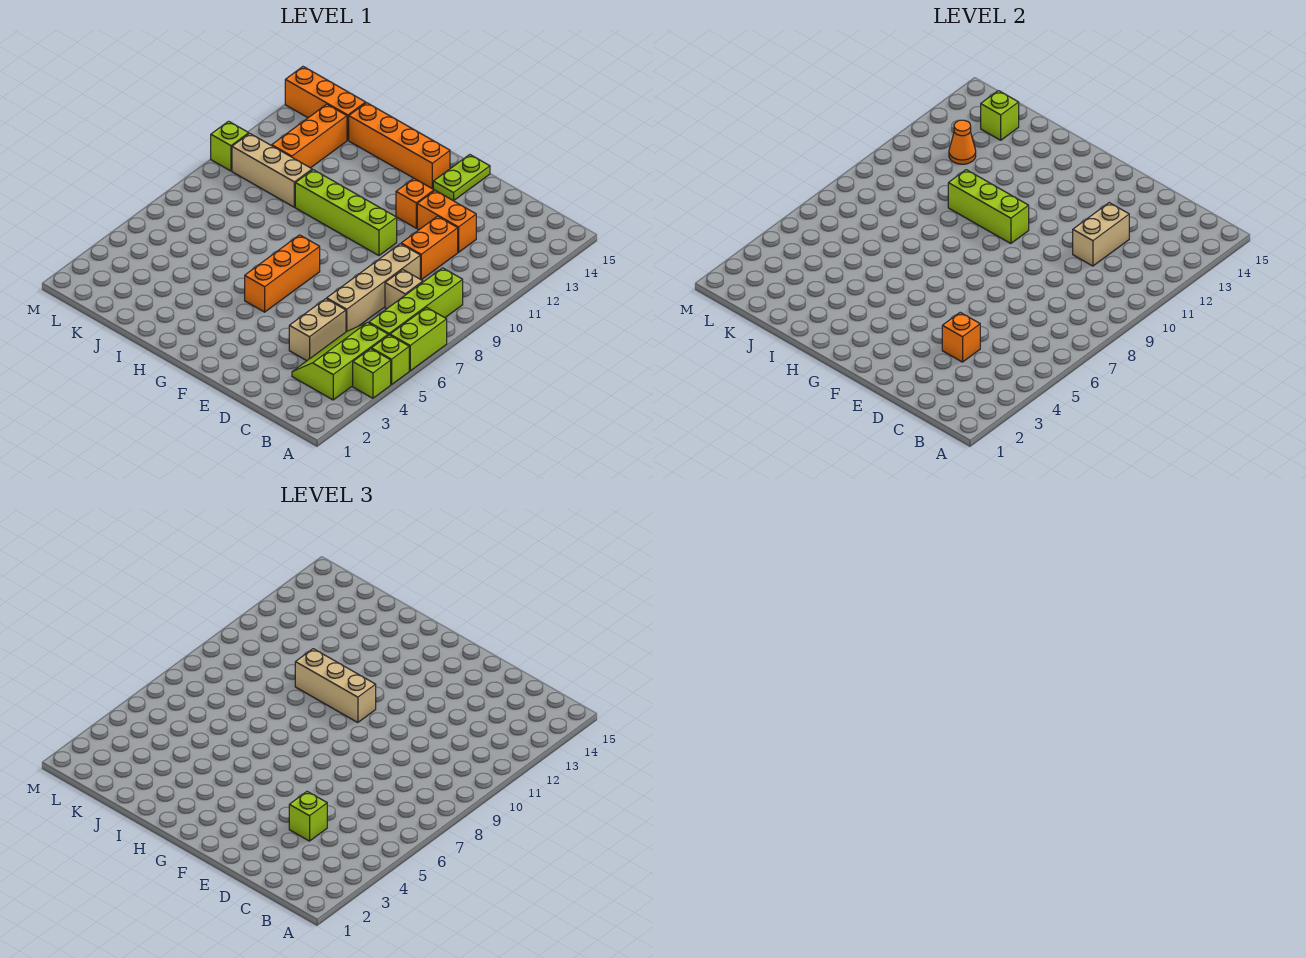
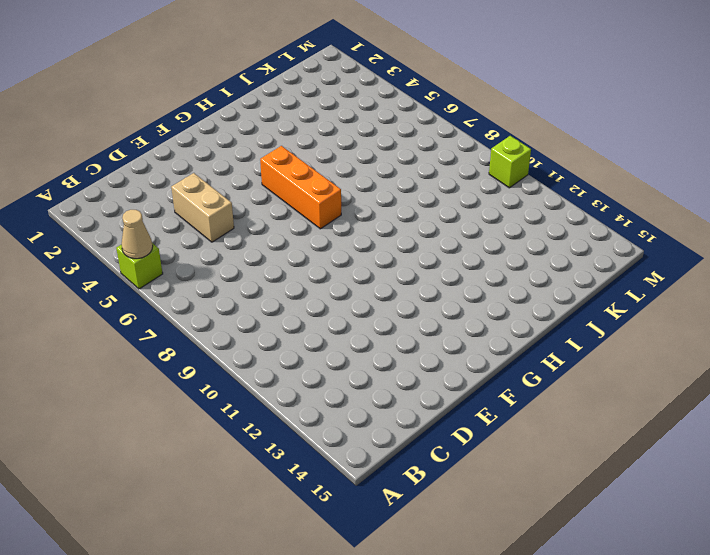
tan 1x1 cone [121,210,153,259] -> none
none -> lime 1x1 brick [353,349,391,398]
none -> lime 1x2 brick [390,308,447,371]
none -> lime 2x3 slope [292,323,388,400]

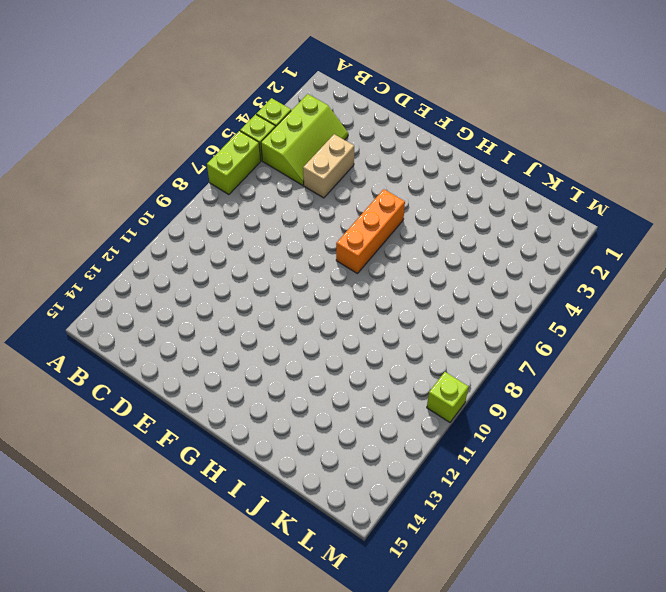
none -> lime 1x4 brick [369,268,463,335]
none -> tan 1x1 brick [385,270,423,309]
none -> tan 1x4 brick [327,244,420,332]

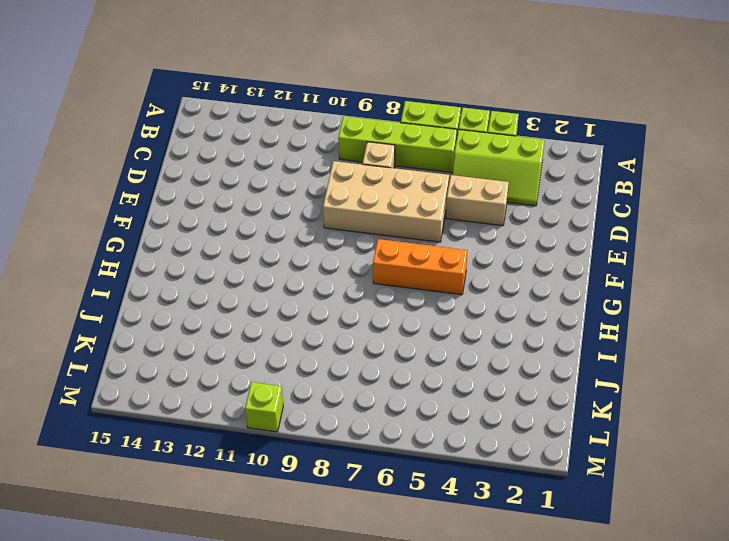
tan 2x4 brick [323,161,449,242] -> tan 1x4 brick [327,244,420,332]
none -> orange 1x2 brick [401,216,458,280]
none -> orange 1x2 brick [417,191,476,252]
none -> lime 1x4 brick [295,170,397,256]

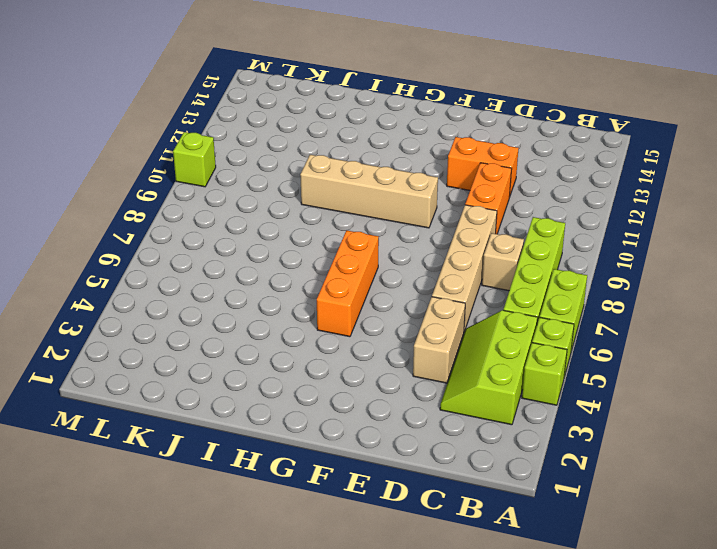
tan 1x4 brick [300,155,438,228] -> lime 1x4 brick [295,170,397,256]
none -> orange 1x1 brick [396,179,434,228]
none -> lime 1x2 plate [433,155,490,201]
none -> orange 1x4 brick [349,103,450,189]

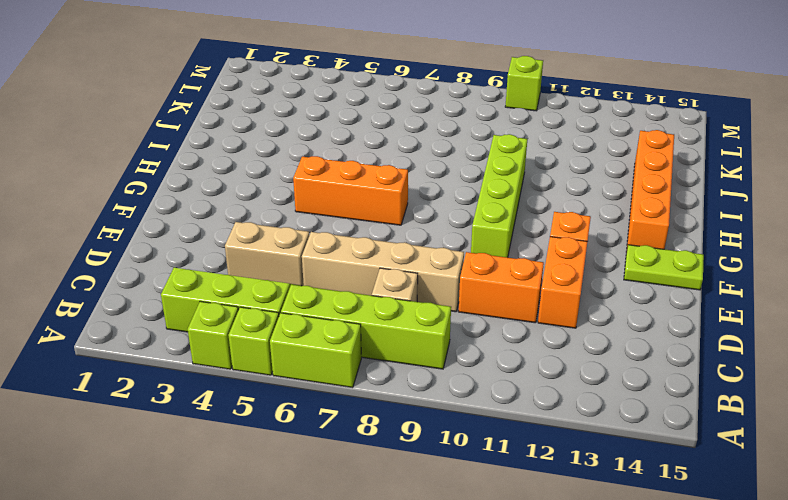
none -> tan 1x3 brick [232,133,312,207]
none -> orange 1x3 brick [272,104,347,168]
none -> orange 1x3 brick [285,67,366,140]

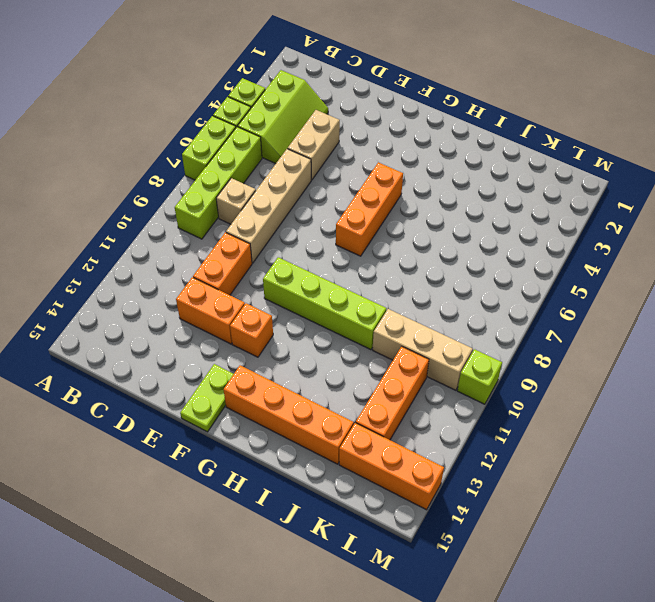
none -> orange 1x1 brick [942,312,980,362]
none -> tan 1x2 brick [1073,203,1129,266]
none -> lime 1x3 brick [948,170,1029,244]

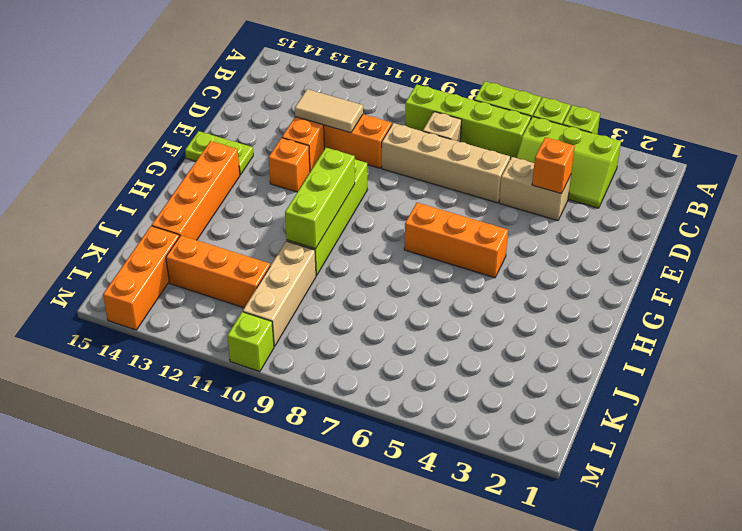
tan 1x2 tile [295,89,363,133] -> tan 1x2 brick [1073,203,1129,266]
none -> orange 1x1 cone [949,120,976,164]
none -> lime 1x1 brick [981,91,1019,140]
none -> lime 1x1 brick [289,791,327,841]

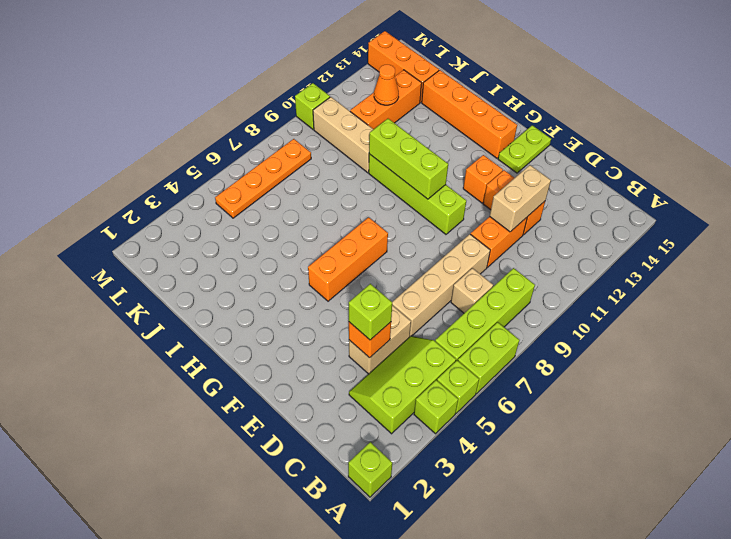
lime 1x1 brick [348,442,392,497] -> lime 1x1 brick moved to [981,91,1019,140]
orange 1x4 plate [215,139,311,218] -> none
none -> tan 1x3 brick [295,649,376,723]

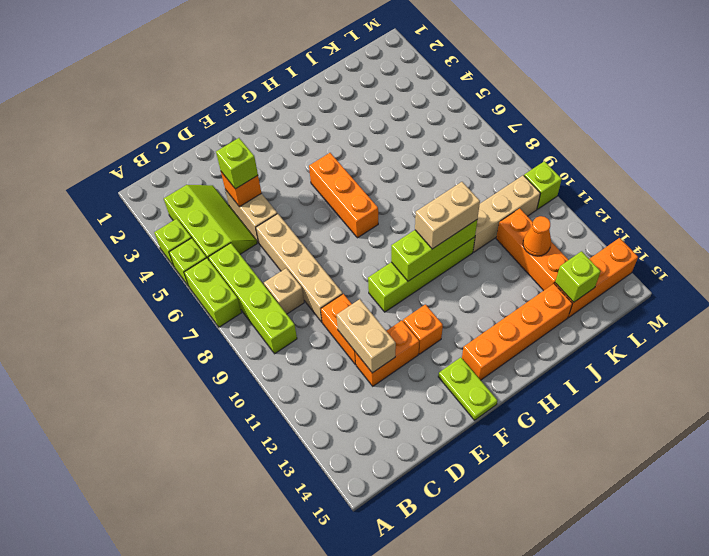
tan 1x2 brick [415,182,480,249] -> tan 1x3 brick [295,649,376,723]

